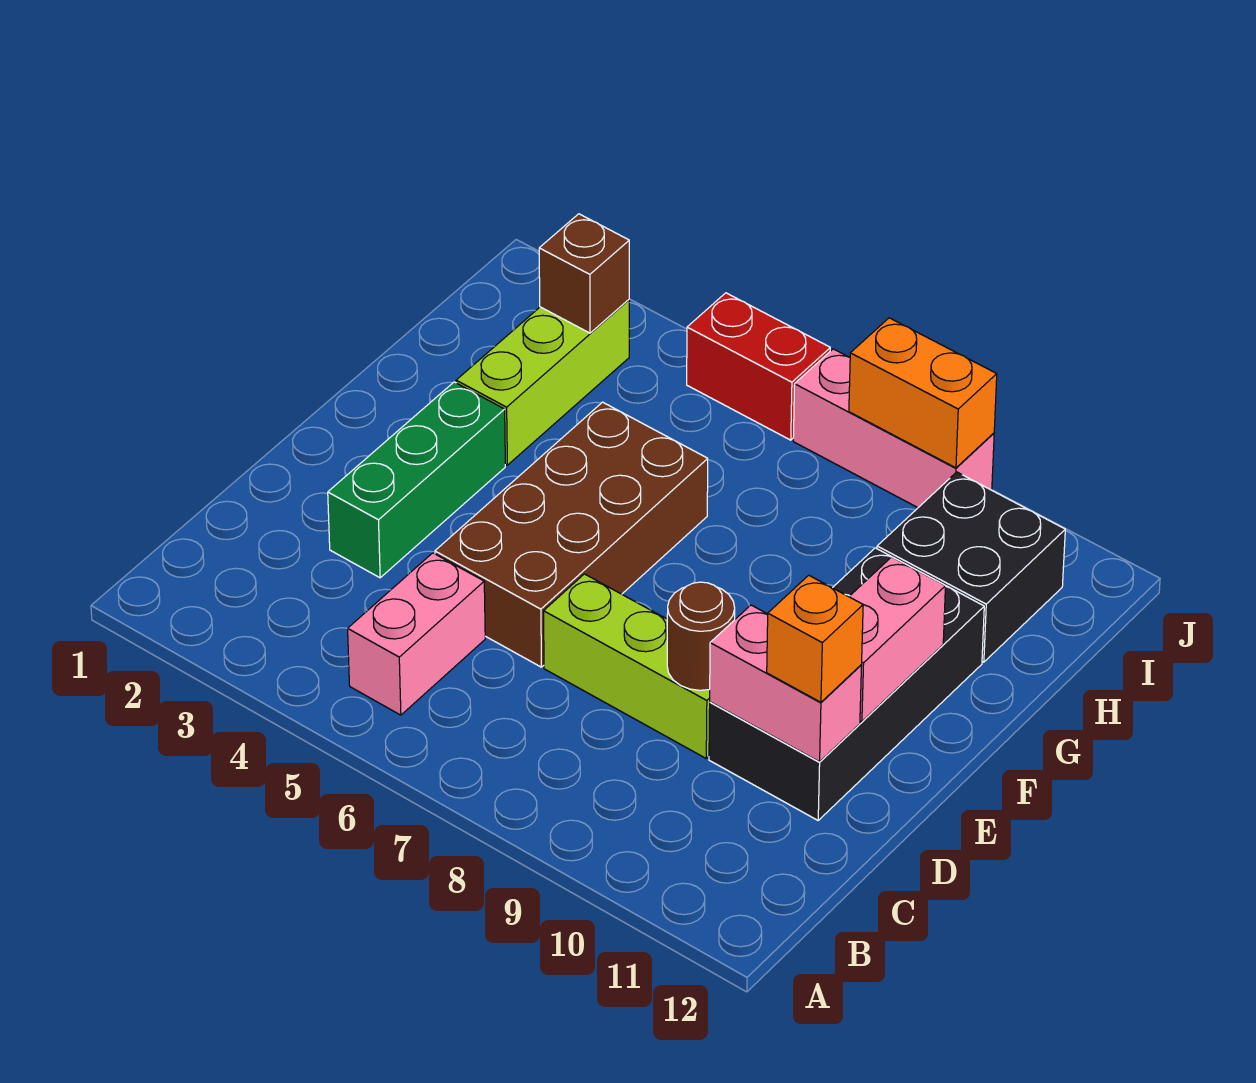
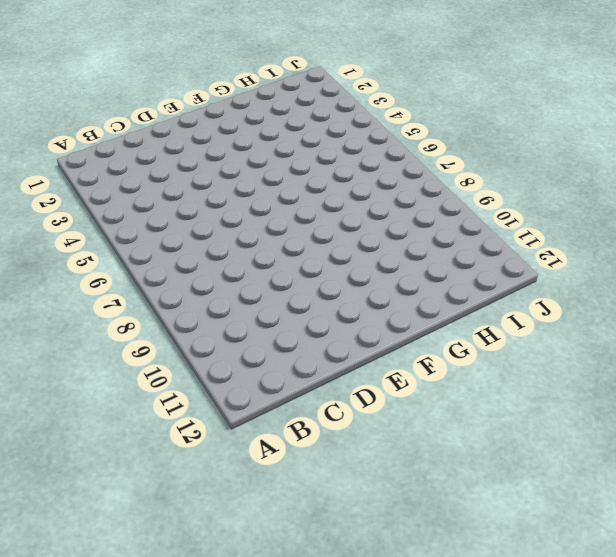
none -> pink 1x2 brick [348,553,485,715]
none -> green 1x3 brick [328,382,505,578]
none -> brown 2x4 brick [435,402,708,667]

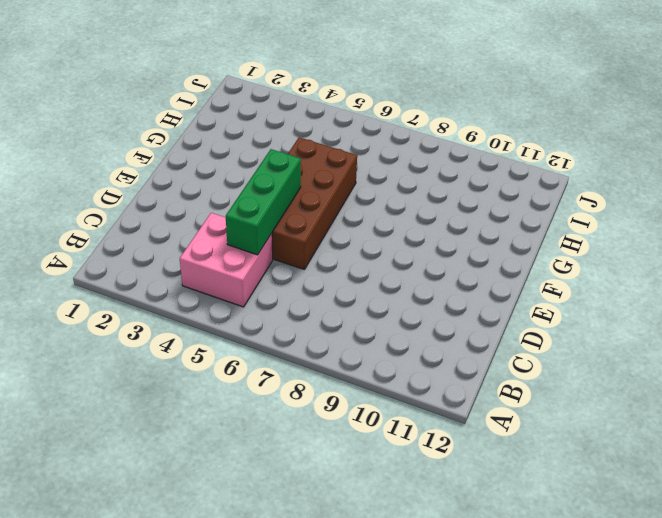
pink 2x2 brick [180,213,273,307] -> pink 1x2 brick [348,553,485,715]
green 1x3 brick [226,149,301,255] -> green 1x3 brick moved to [328,382,505,578]
none -> lime 1x3 brick [544,574,710,758]
none -> black 2x4 brick [709,548,984,820]
none -> lime 1x3 brick [456,300,629,465]

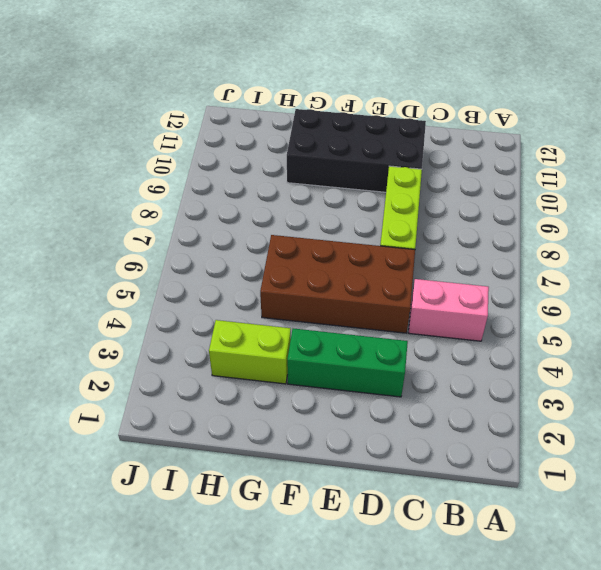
lime 1x2 brick [209,320,291,384] -> lime 1x3 brick [456,300,629,465]
none -> black 2x2 brick [877,472,1065,662]
none -> red 1x2 brick [687,293,830,440]
none -> pink 1x3 brick [793,349,994,508]

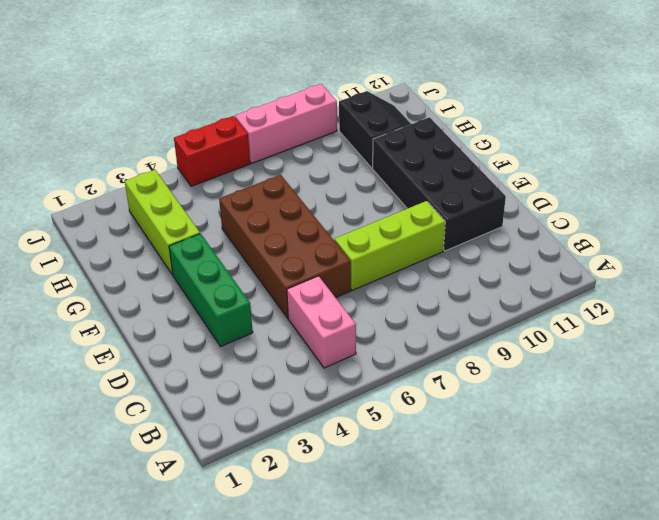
black 2x2 slope [339,91,411,168] -> black 2x2 brick [877,472,1065,662]
none -> brown 1x1 round brick [667,582,735,690]
none -> pink 1x2 brick [710,605,862,762]
none -> pink 1x2 brick [849,557,945,722]

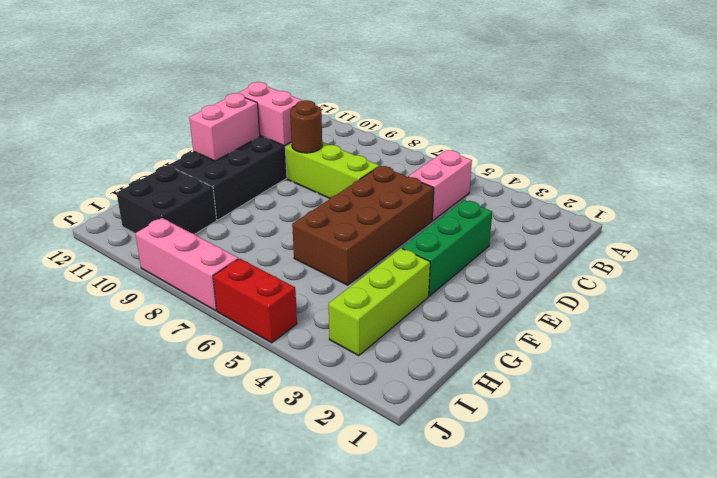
none -> brown 1x1 brick [539,214,629,333]
none -> orange 1x2 brick [849,318,997,468]
none -> orange 1x1 brick [767,575,863,702]

